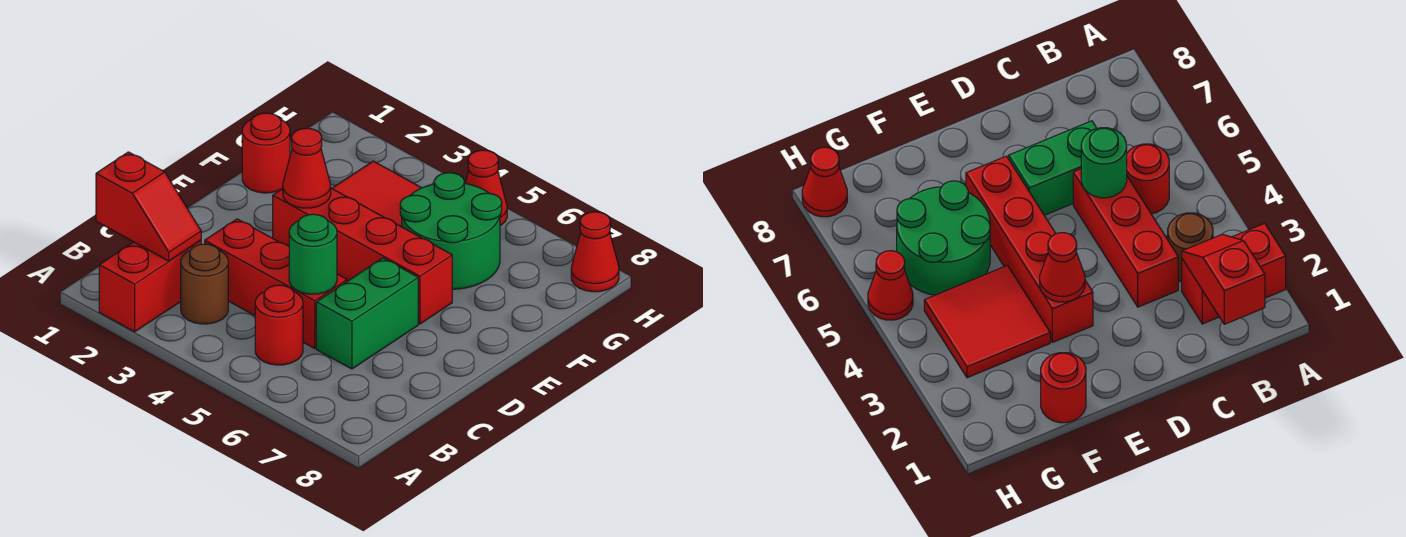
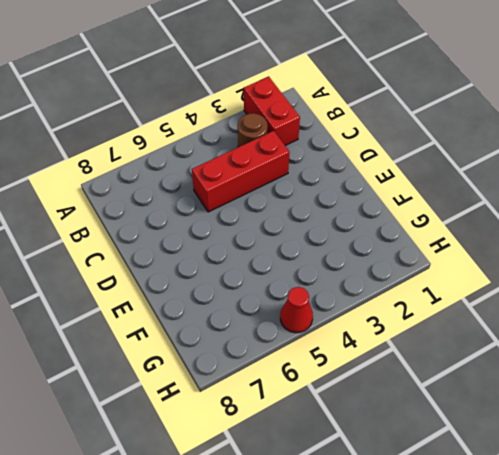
none -> red 1x1 round brick [255,285,303,365]
none -> green 1x2 brick [316,258,418,369]
none -> red 1x4 brick [273,188,452,324]

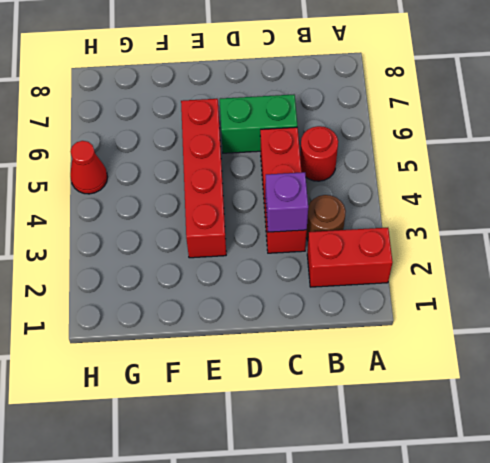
purple 1x1 brick [265,172,308,232] -> none
none -> red 1x1 round brick [242,113,290,193]
none -> red 2x2 tile [332,161,421,227]
none -> green 2x2 round brick [400,173,502,289]

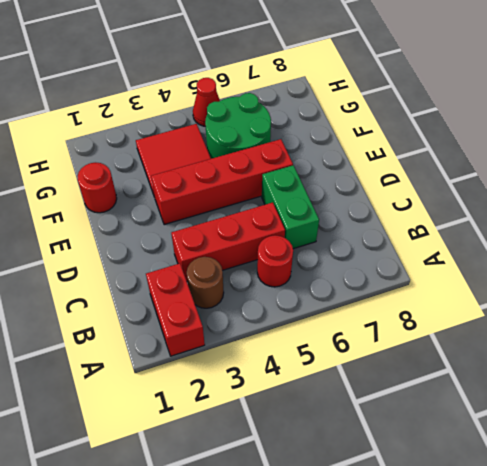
none -> red 1x1 cone [571,212,619,292]
none -> red 1x2 slope [96,152,201,261]
none -> green 1x1 round brick [289,214,337,294]

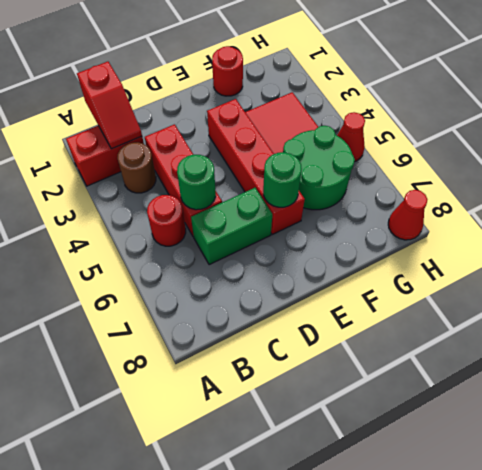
green 1x1 round brick [263,152,302,207] -> none
none -> red 1x1 cone [283,128,331,208]

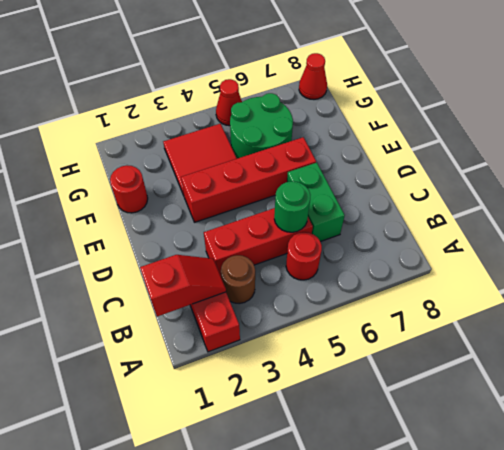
none -> red 1x1 cone [283,128,331,208]

